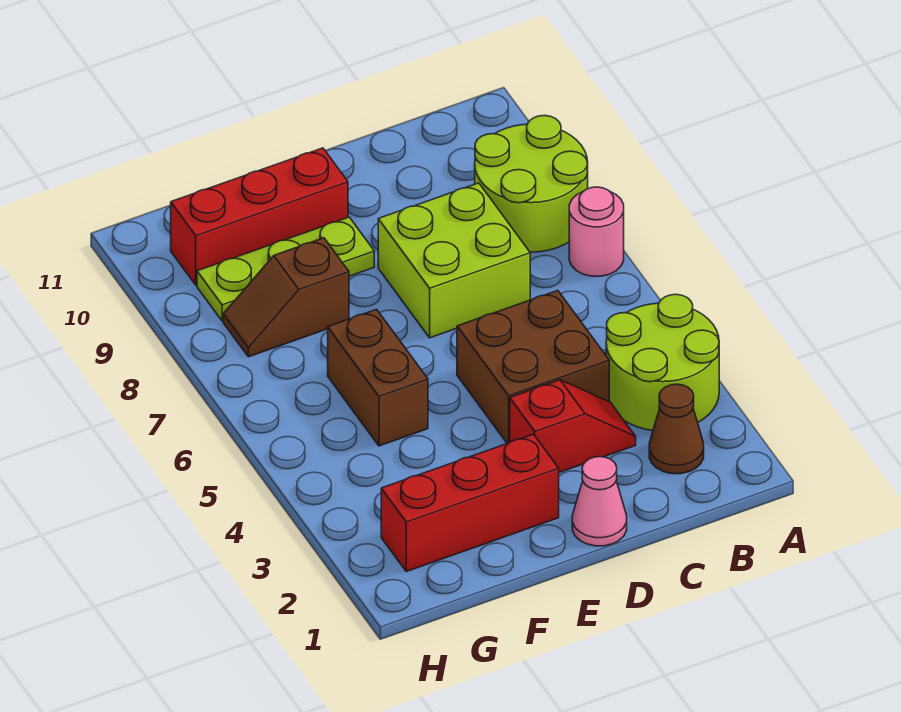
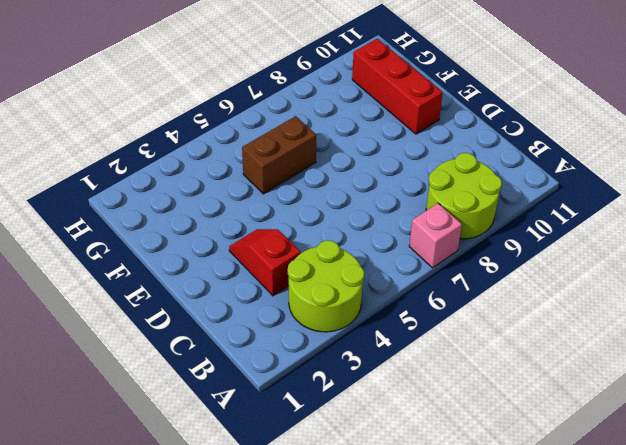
pink 1x1 brick [409,203,462,268] -> pink 1x1 round brick [569,187,624,276]
red 1x2 slope [229,229,301,296] -> red 1x2 slope turned to [510,380,636,472]
none -> brown 1x1 cone [649,384,704,474]
none -> brown 2x2 brick [457,290,609,443]
none -> lime 2x2 brick [378,183,530,338]

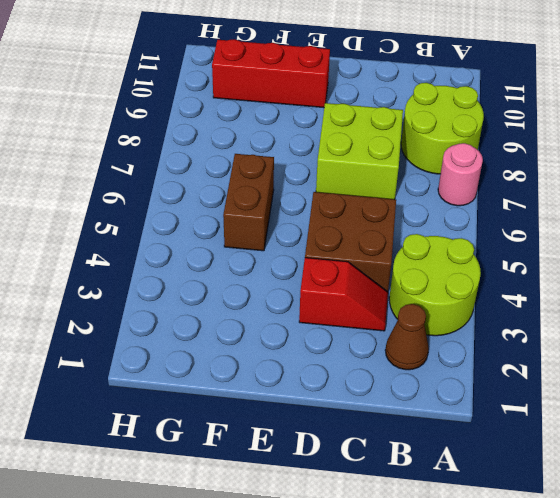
none -> pink 1x1 cone [572,457,627,546]
none -> red 1x3 brick [381,434,559,572]
none -> lime 1x3 plate [197,217,374,321]

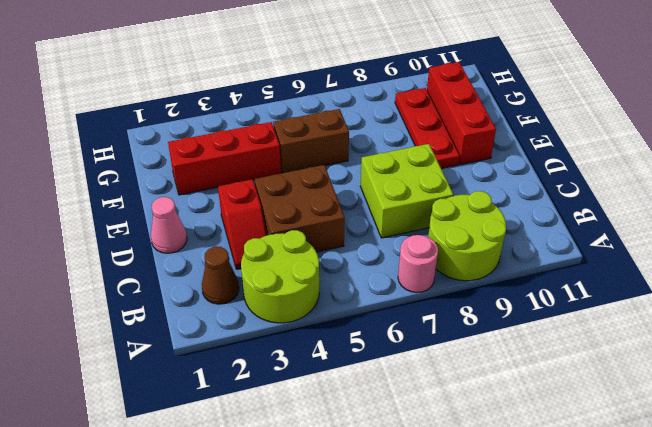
red 1x3 plate [395,88,460,169] -> lime 1x3 plate [197,217,374,321]
red 1x3 brick [168,122,281,195] -> red 1x3 brick turned to [381,434,559,572]
none -> brown 1x2 slope [223,238,349,357]

